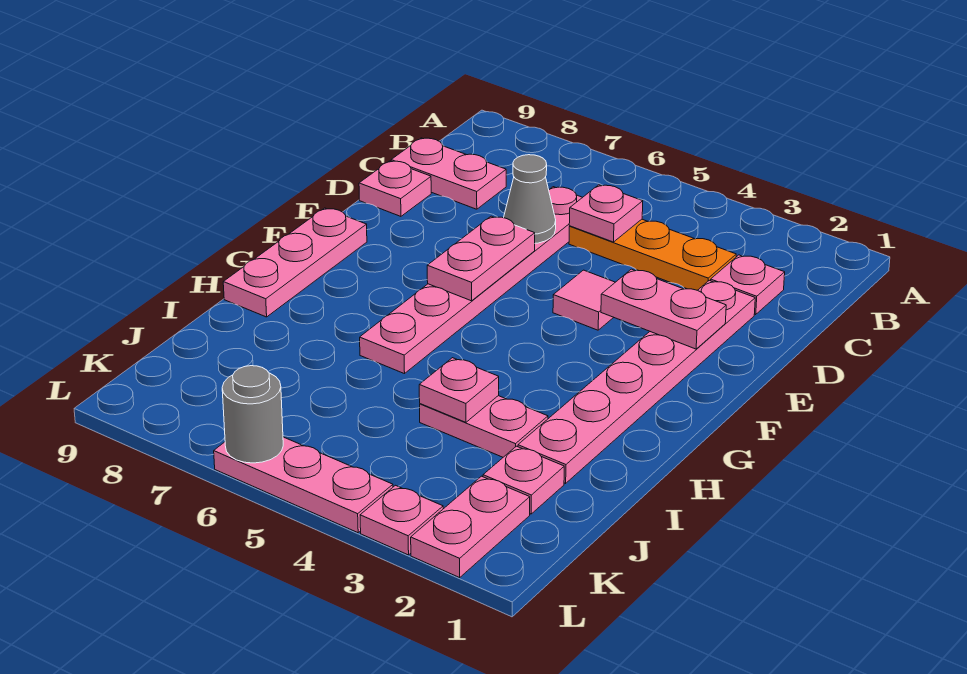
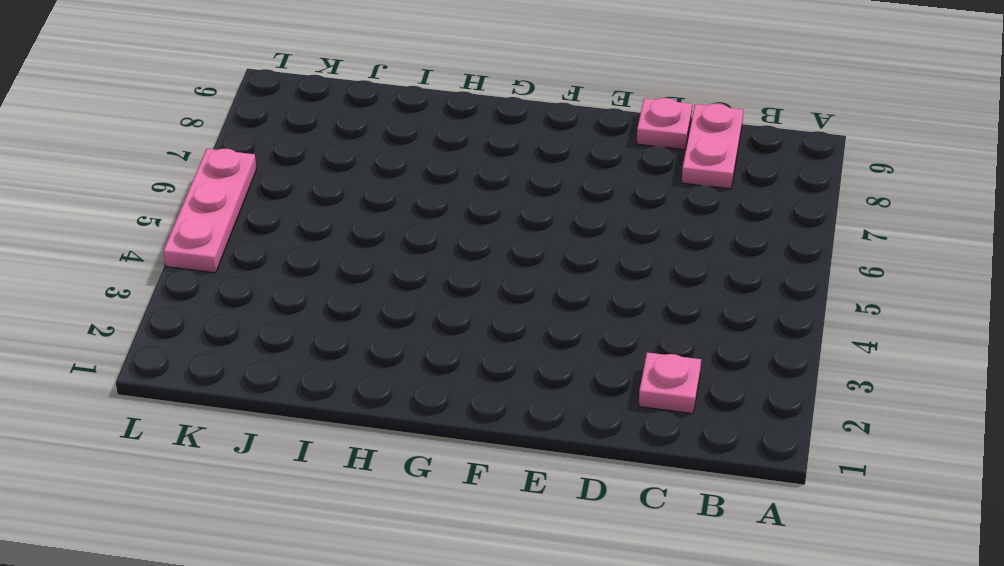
none -> orange 1x3 plate [569,219,736,290]
none -> pink 1x6 plate [360,187,583,374]
none -> pink 1x6 plate [518,280,755,483]

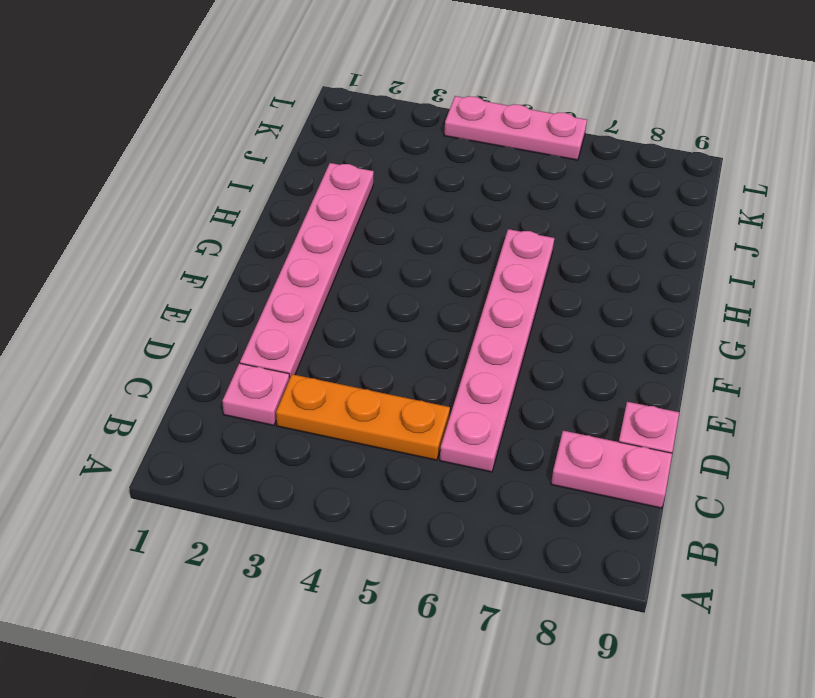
none -> pink 1x1 tile [553,270,615,330]
none -> pink 1x3 plate [223,208,367,317]
none -> pink 1x2 plate [420,396,548,457]

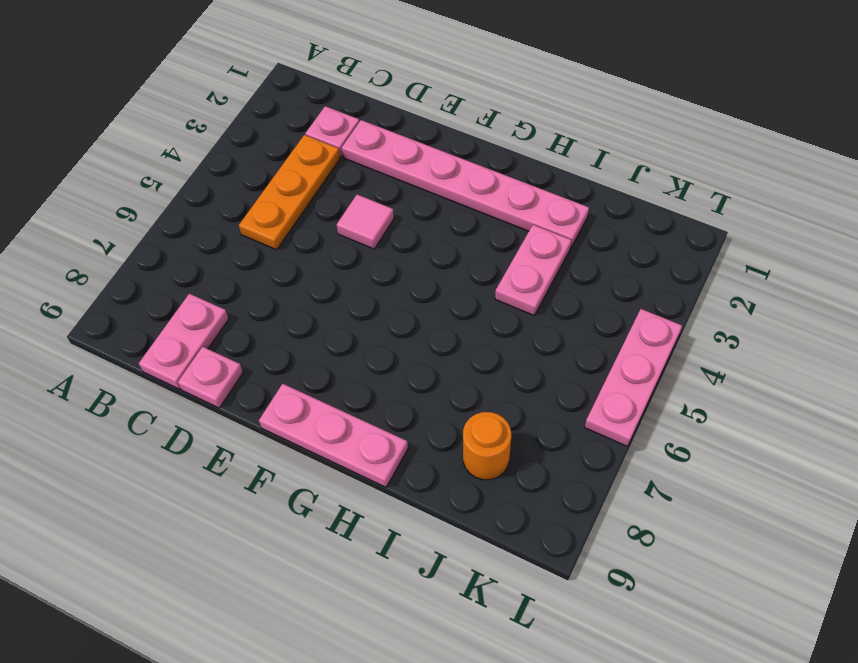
orange 1x1 round brick [463,412,511,480] -> none
none -> pink 1x6 plate [360,187,583,374]
none -> pink 1x1 plate [483,446,564,514]
none -> pink 1x2 plate [411,476,530,577]

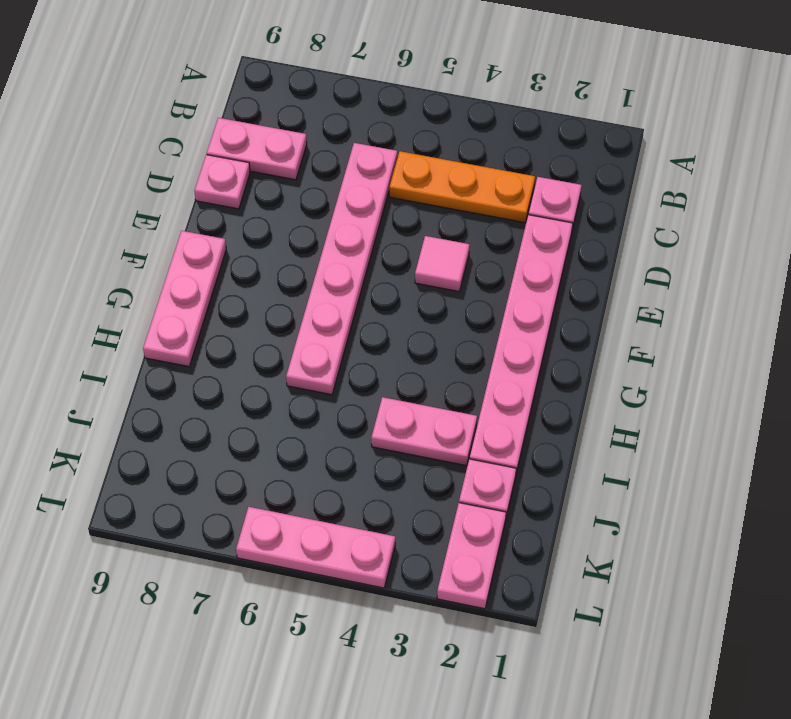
none -> pink 1x1 plate [360,485,443,555]
none -> pink 1x1 plate [569,185,643,242]
none -> grey 1x1 cone [504,155,556,243]

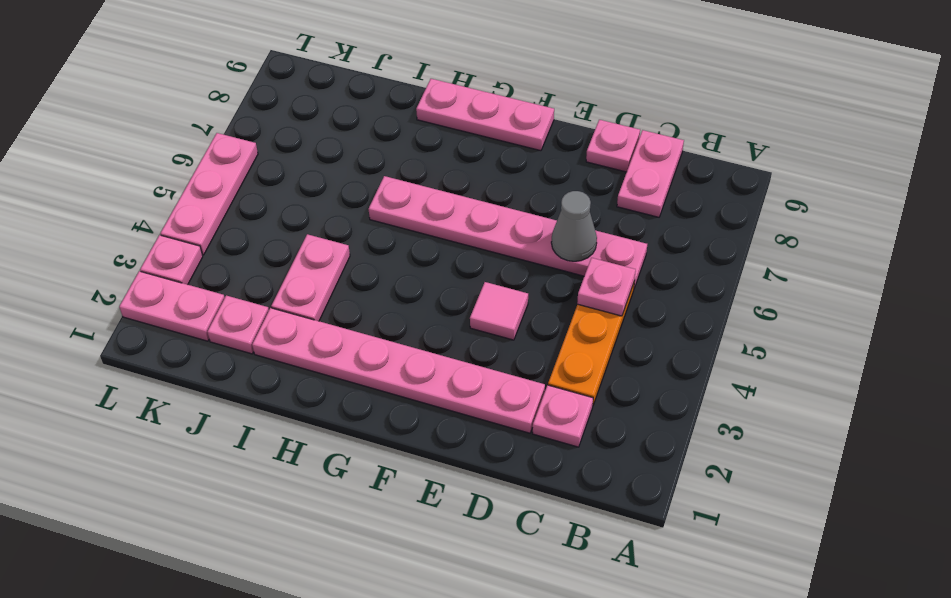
none -> pink 1x2 plate [601,269,726,349]
none -> pink 1x2 plate [427,216,535,301]
none -> pink 1x1 plate [419,358,499,422]

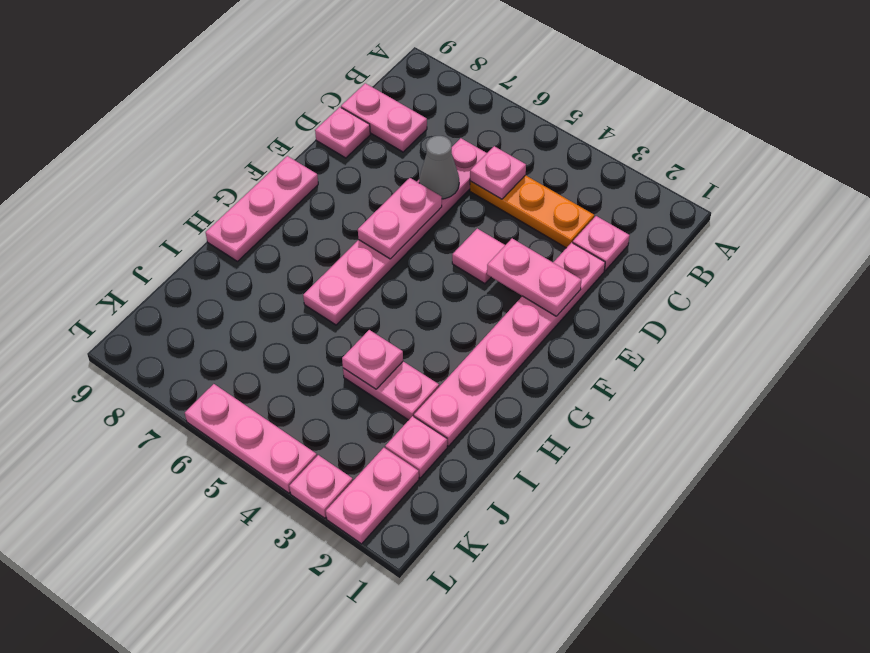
none -> grey 1x1 round brick [222,366,283,463]

